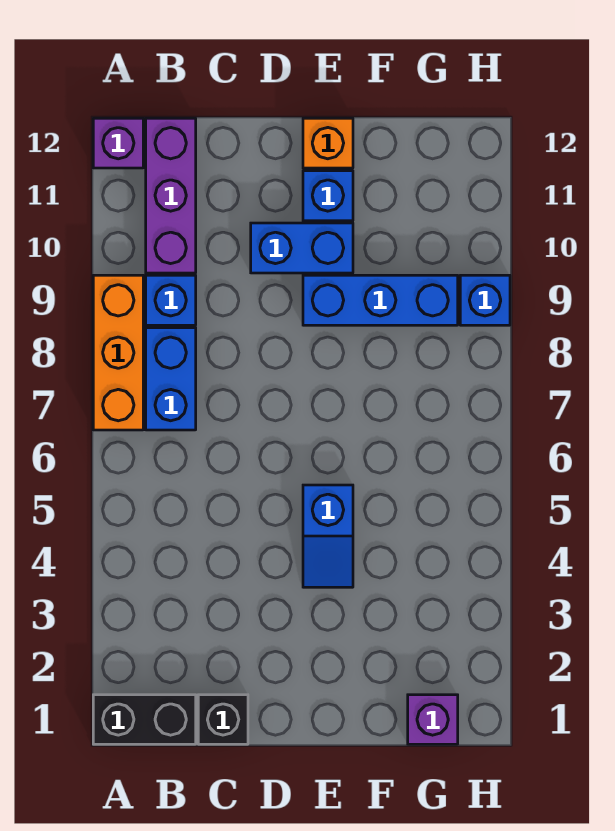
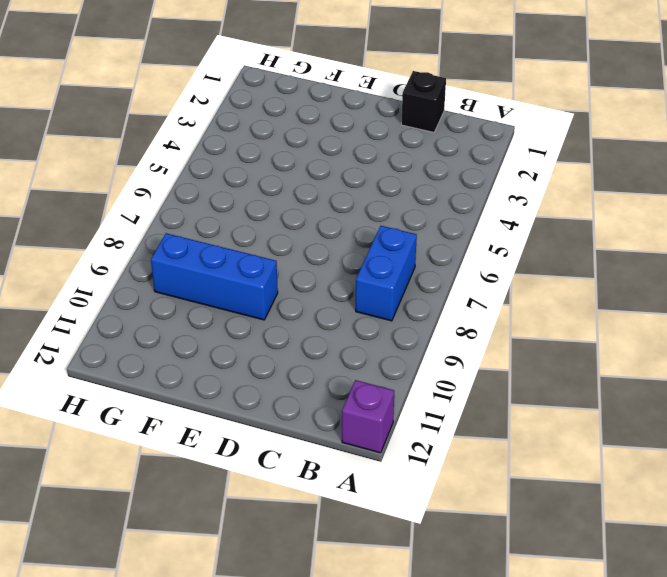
none -> black 1x2 brick [93,695,196,744]
none -> orange 1x3 brick [93,275,143,430]
none -> blue 1x1 brick [146,275,196,325]

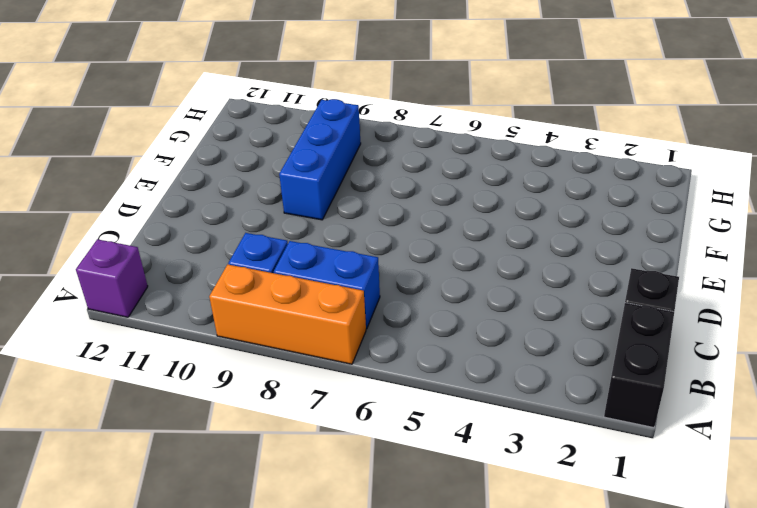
none -> purple 1x3 brick [146,118,196,273]
none -> blue 1x2 brick [251,223,353,273]
none -> blue 1x2 slope [303,485,353,587]

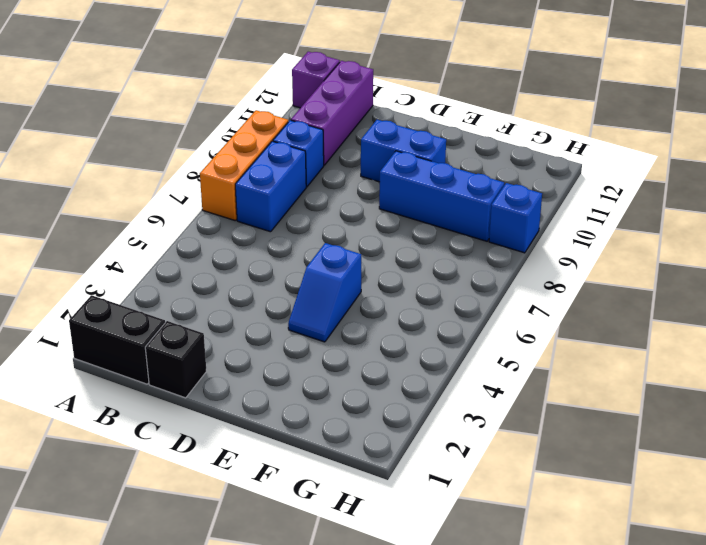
none -> blue 1x1 brick [303,171,353,221]
none -> orange 1x1 brick [303,118,353,168]
none -> purple 1x1 brick [408,695,458,744]

